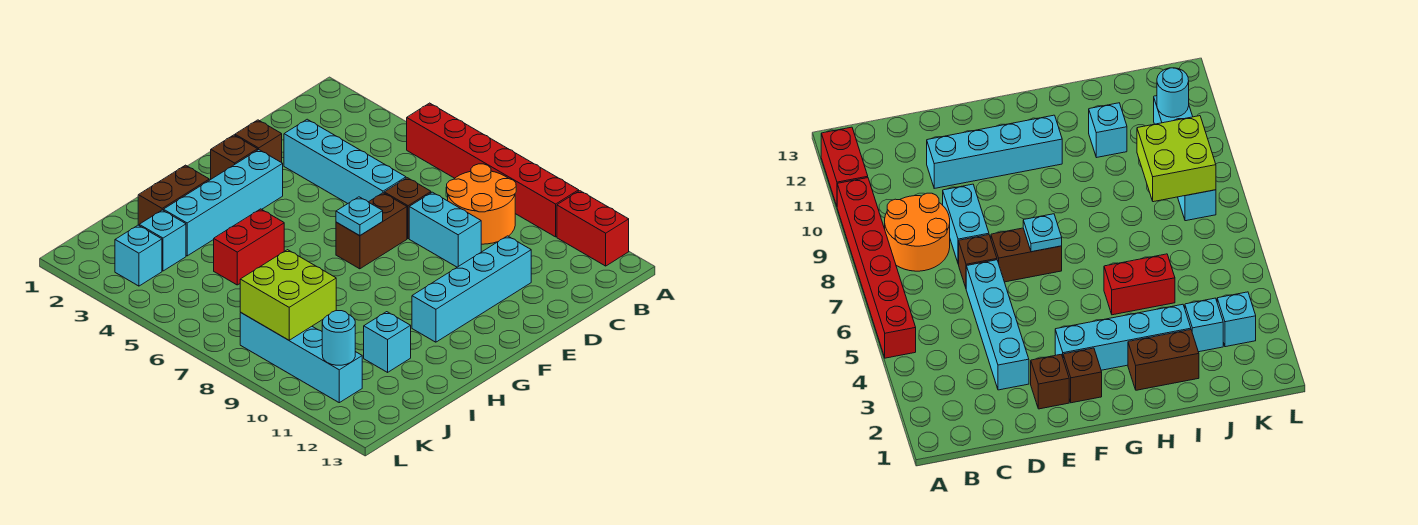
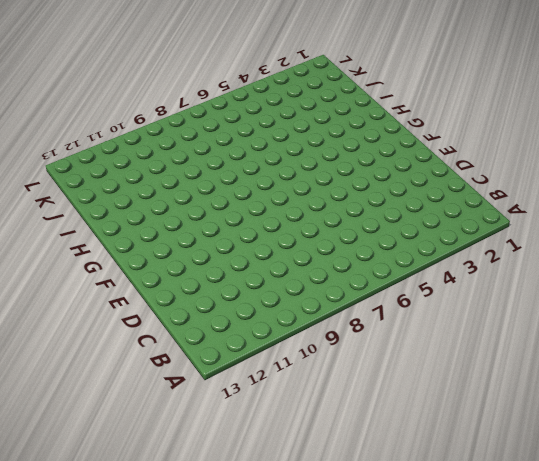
none -> red 1x6 brick [407,103,579,237]
none -> red 1x2 brick [557,191,629,266]
none -> orange 2x2 round brick [447,164,516,244]

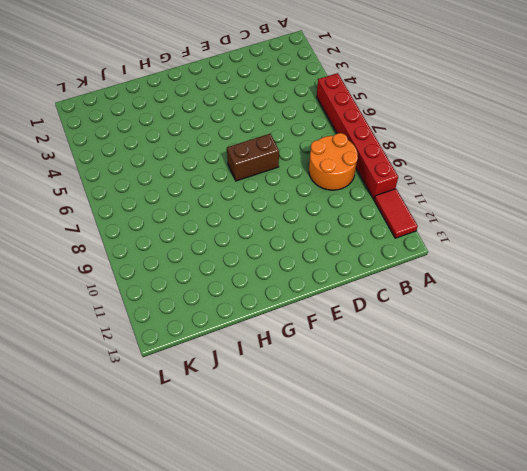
red 1x2 tile [374,189,418,238] -> red 1x2 brick [557,191,629,266]
none -> cyan 1x4 brick [284,119,406,203]
none -> brown 1x1 brick [384,178,431,239]
none -> cyan 1x2 brick [409,192,481,267]

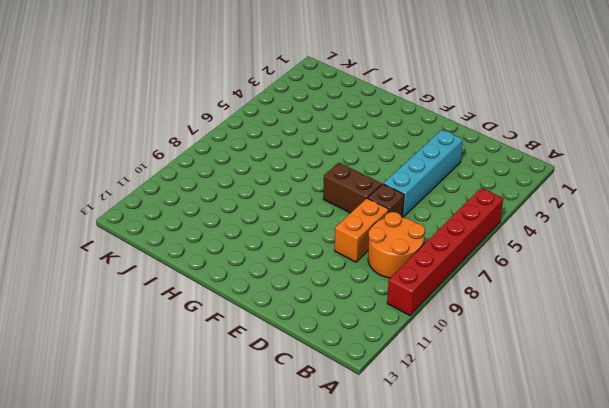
orange 1x2 brick [335,198,388,262] -> cyan 1x2 brick [409,192,481,267]
none -> red 1x2 brick [557,191,629,266]
none -> cyan 1x4 brick [412,236,531,342]
none -> brown 1x1 brick [235,120,282,163]

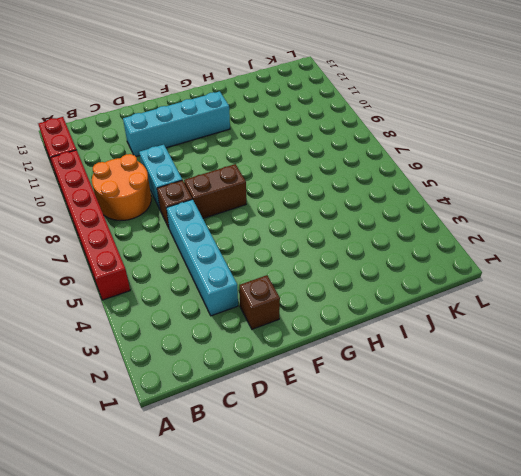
none -> brown 1x1 brick [211,135,258,179]
none -> cyan 1x4 brick [163,150,283,256]
none -> brown 1x2 brick [138,165,209,225]

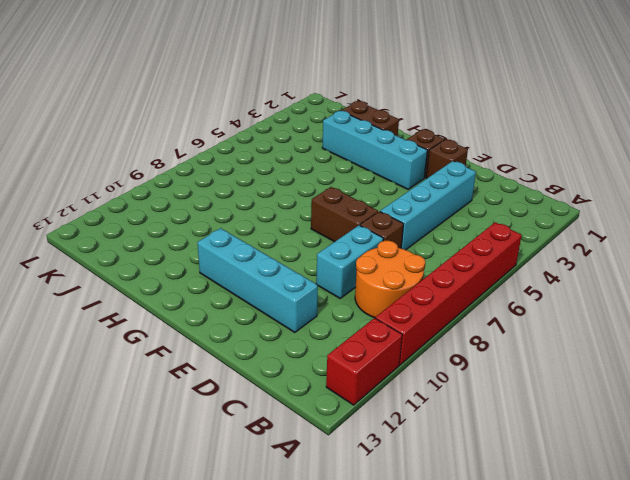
none -> red 1x2 brick [214,209,284,285]
none -> cyan 1x1 brick [364,312,411,372]
none -> cyan 1x1 brick [139,210,186,271]

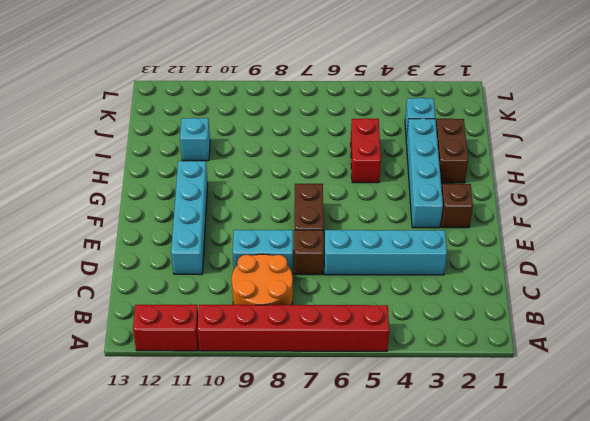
none -> brown 1x1 brick [235,120,282,163]
none -> cyan 1x1 brick [115,225,162,286]
none -> cyan 1x4 brick [240,313,362,403]

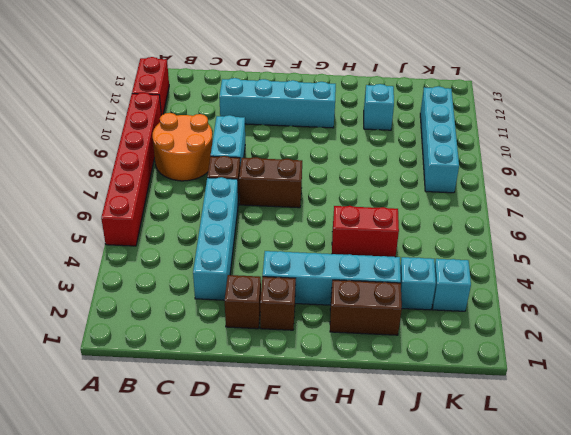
none -> cyan 1x1 plate [336,197,383,236]
none -> lime 2x2 brick [240,250,336,340]
none -> cyan 1x1 round brick [322,311,355,365]

